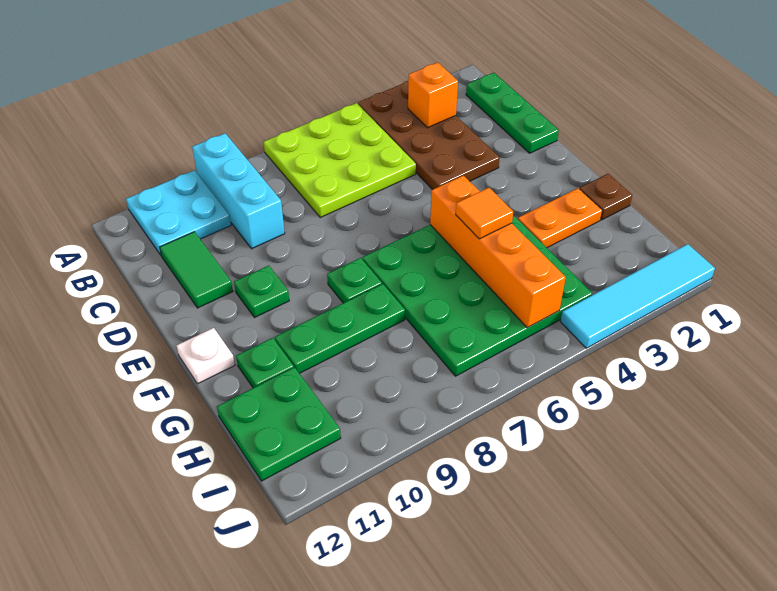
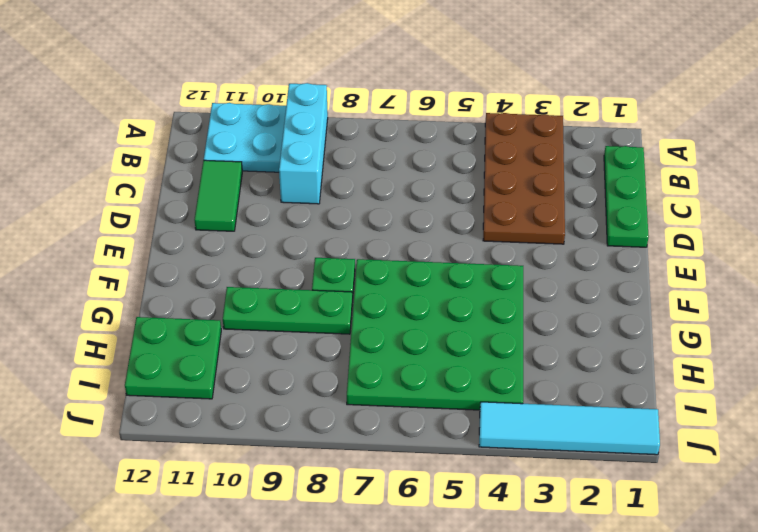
none -> lime 3x3 plate [264,103,416,217]
none -> green 1x1 plate [234,266,289,318]
none -> white 1x1 plate [177,328,235,384]

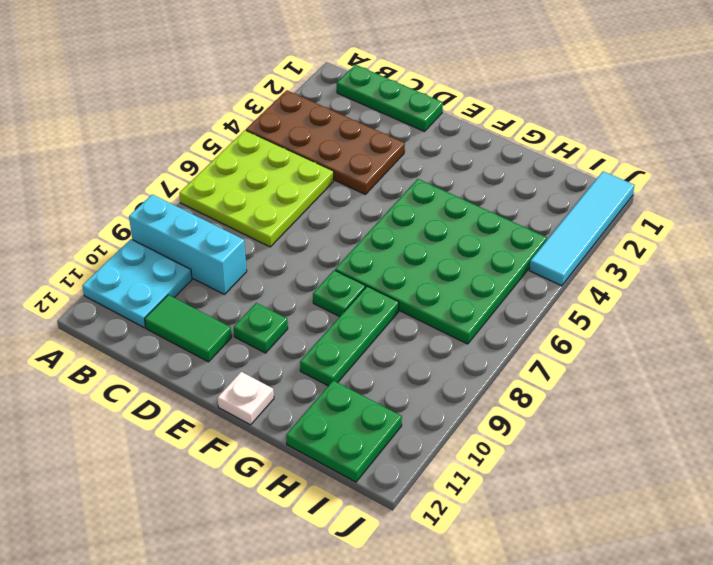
none -> brown 1x1 plate [580,174,632,220]
none -> orange 1x2 plate [518,188,602,248]
none -> green 1x1 plate [236,338,294,388]

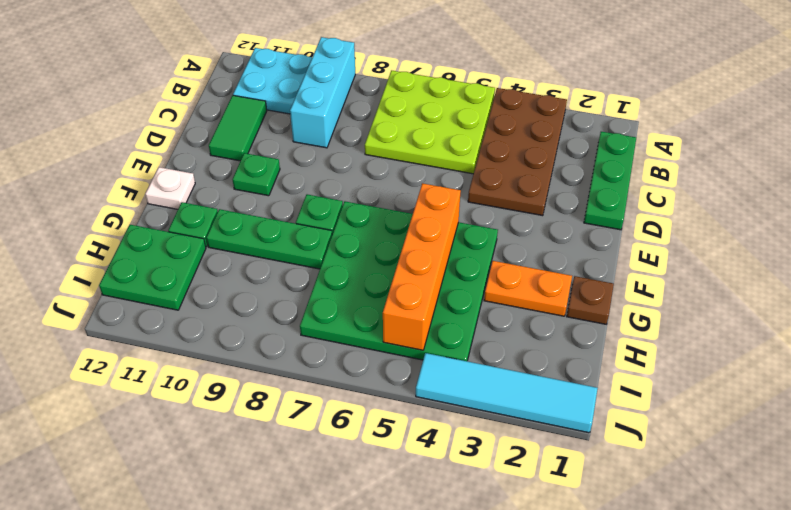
none -> orange 1x1 brick [408,62,458,128]
none -> orange 1x1 tile [456,188,513,239]

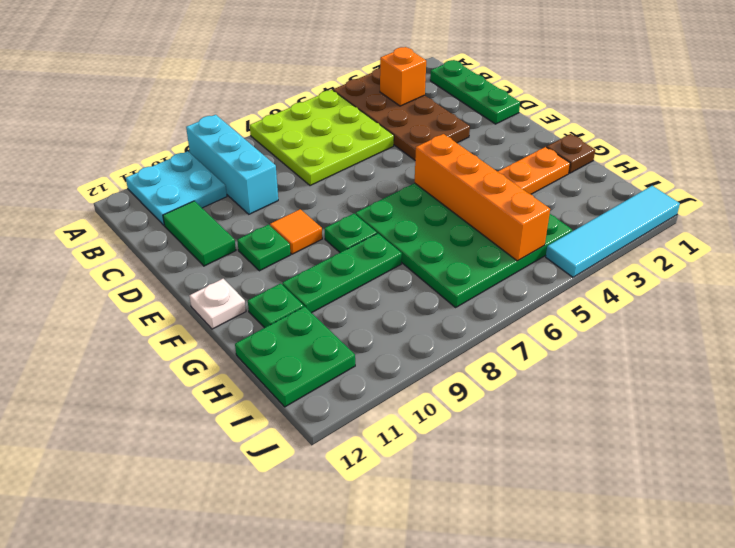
orange 1x1 tile [270,209,322,254] -> orange 1x1 tile moved to [456,188,513,239]

